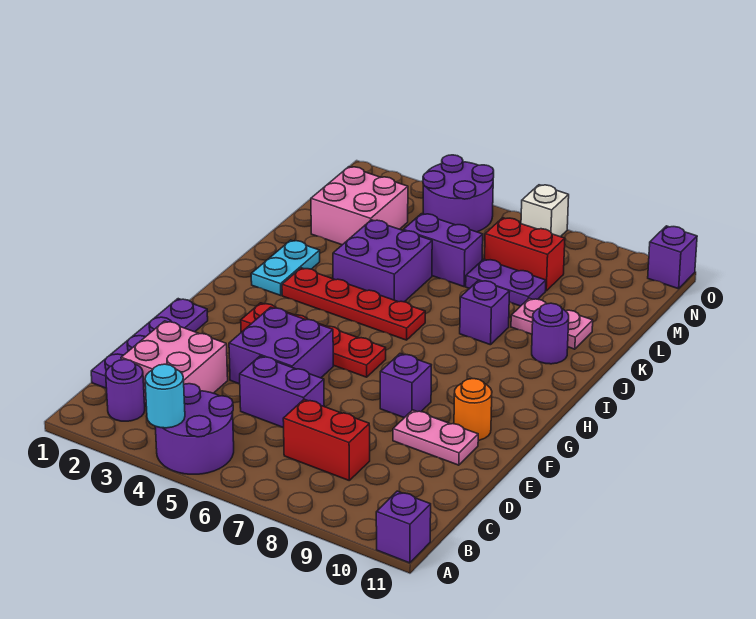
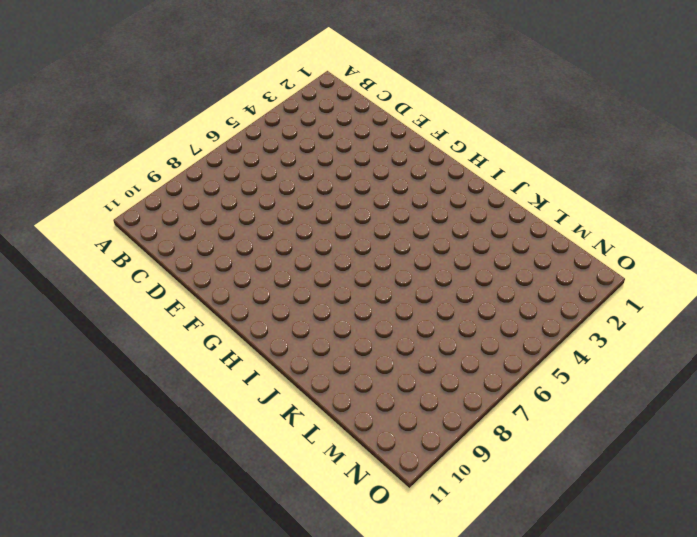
none -> purple 2x2 round brick [155,384,234,474]
none -> purple 1x1 brick [376,491,431,563]
none -> purple 1x1 round brick [106,360,145,421]

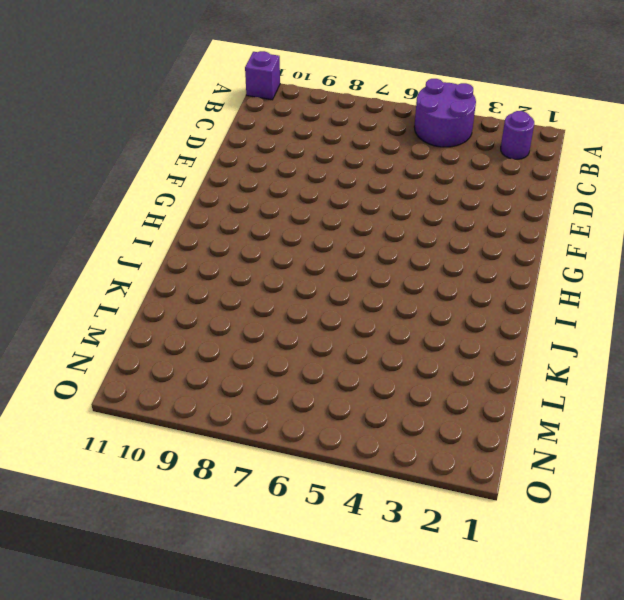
none -> purple 1x4 plate [91,299,208,388]
none -> pink 2x2 brick [121,321,228,403]
none -> red 1x2 brick [283,399,370,480]

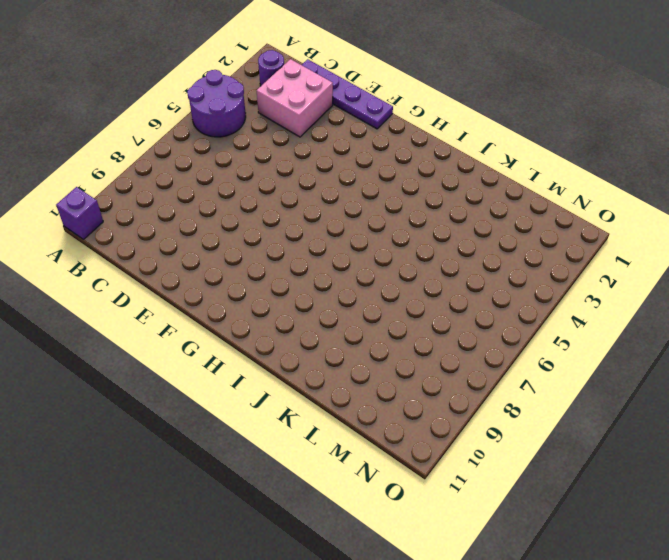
none -> red 1x2 brick [283,399,370,480]
none -> purple 1x2 brick [240,356,324,428]
none -> purple 2x2 brick [229,307,333,384]

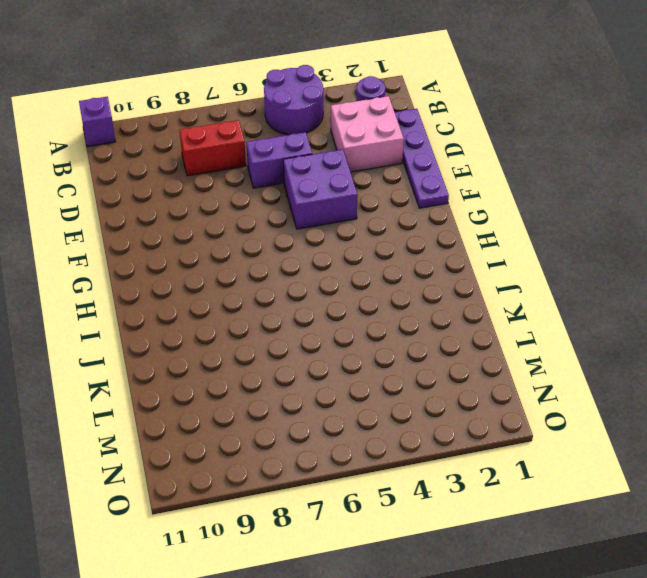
none -> pink 1x2 plate [393,410,478,465]
none -> purple 1x1 brick [380,354,431,418]
none -> orange 1x1 round brick [454,379,492,440]

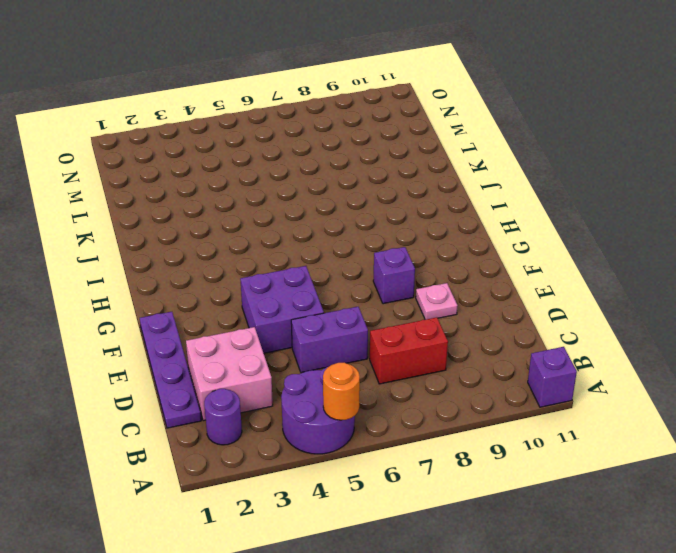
orange 1x1 round brick [323,363,360,420] -> orange 1x1 round brick moved to [454,379,492,440]
pink 1x1 plate [416,283,458,320] -> pink 1x2 plate [393,410,478,465]
none -> red 1x4 plate [241,303,386,377]
none -> cyan 1x2 plate [251,240,320,295]
none -> red 1x4 plate [282,268,425,340]

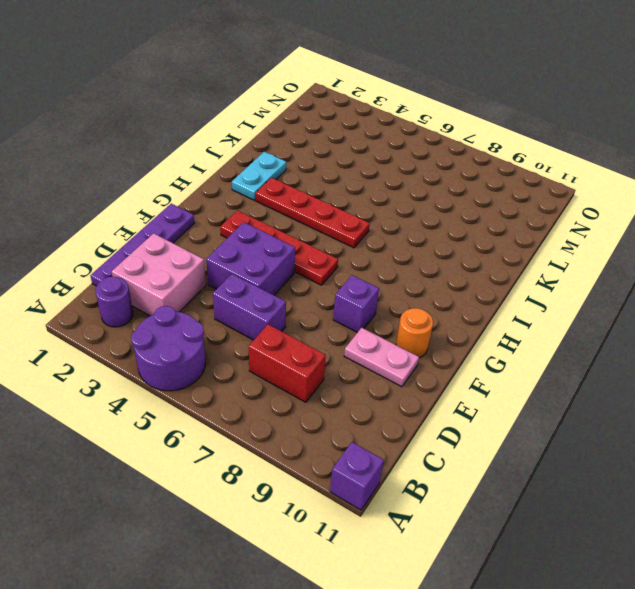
none -> purple 2x2 brick [333,220,432,302]
none -> purple 1x1 brick [460,280,510,345]
none -> purple 1x1 round brick [532,303,569,364]

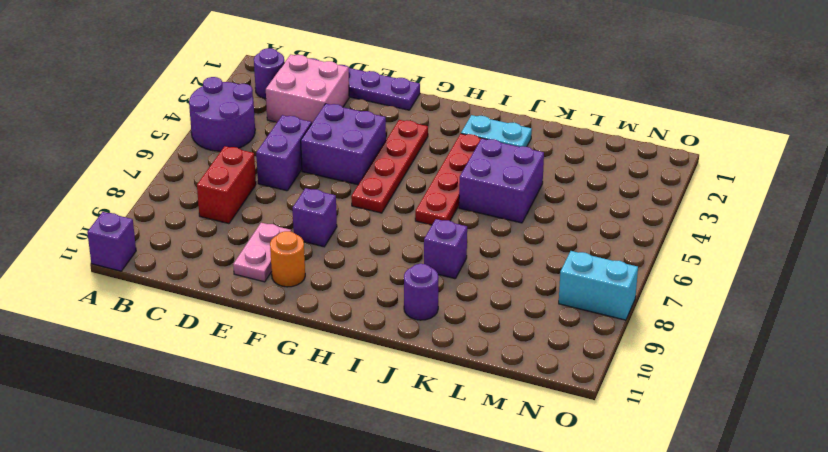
cyan 1x2 brick [559,251,638,320] -> none
none -> pink 1x2 plate [511,298,593,349]
none -> pink 2x2 brick [311,167,408,245]
none -> purple 1x2 brick [403,214,483,287]

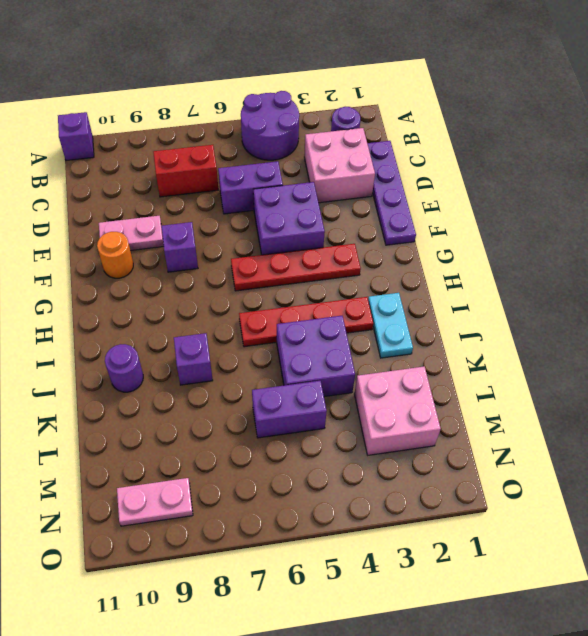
pink 1x2 plate [117,478,193,526] -> pink 1x2 plate moved to [511,298,593,349]
none -> purple 1x2 plate [466,259,546,306]
none -> red 1x2 brick [485,218,565,291]
none -> purple 2x2 round brick [423,155,494,232]

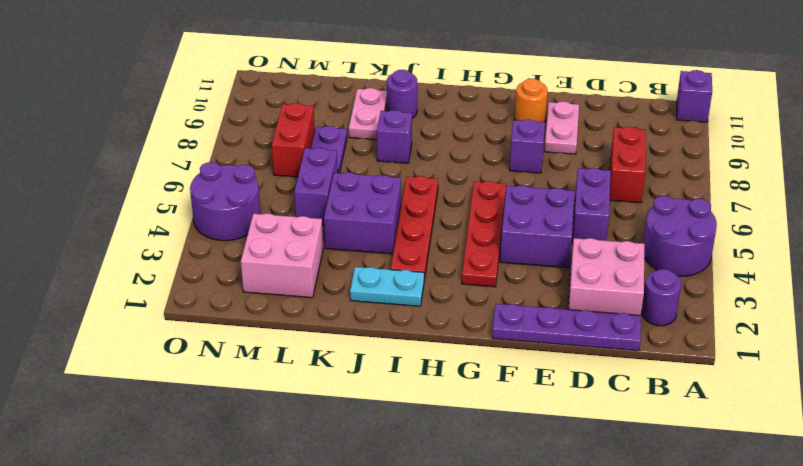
none -> white 1x1 brick [521,185,569,237]
none -> purple 1x1 brick [648,226,697,289]
none -> cyan 1x1 round brick [145,364,185,428]

